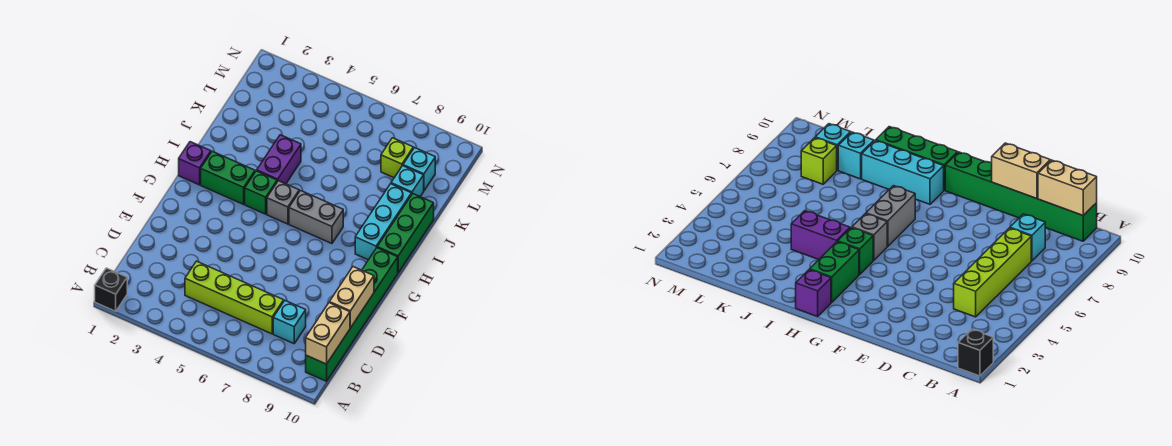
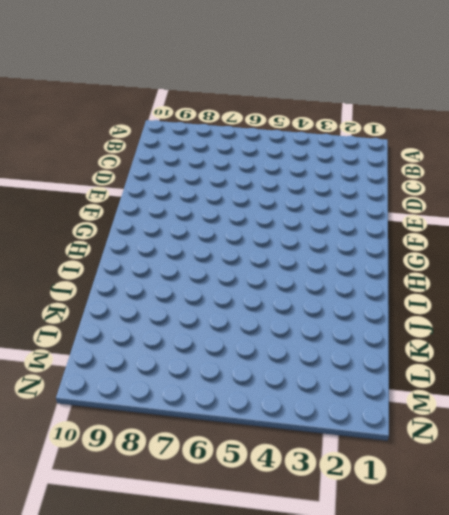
none -> black 1x1 brick [95,268,127,311]
none -> green 1x6 brick [306,248,398,381]
none -> lime 1x4 brick [185,261,284,334]

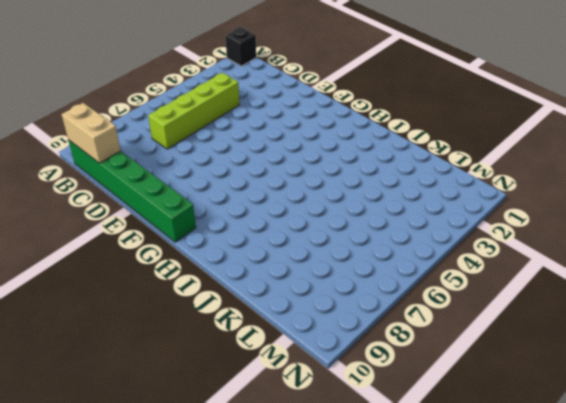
none -> cyan 1x1 brick [273,301,306,344]
none -> purple 1x1 brick [179,142,211,185]
none -> green 1x2 brick [201,151,255,204]

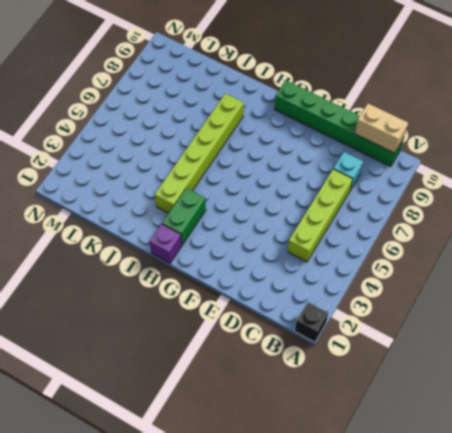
lime 1x6 brick [155,93,244,213] -> purple 1x2 brick [257,135,301,184]
none -> green 1x1 brick [245,171,277,214]
none -> grey 1x1 brick [267,181,299,224]
none -> grey 1x2 brick [289,191,343,244]

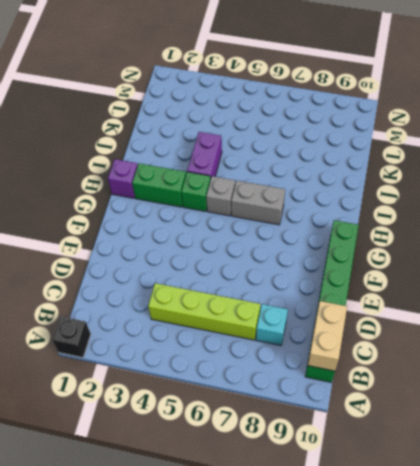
none -> cyan 1x3 brick [355,184,412,260]
none -> green 1x3 brick [377,194,434,273]
none -> cyan 1x1 brick [391,166,424,197]

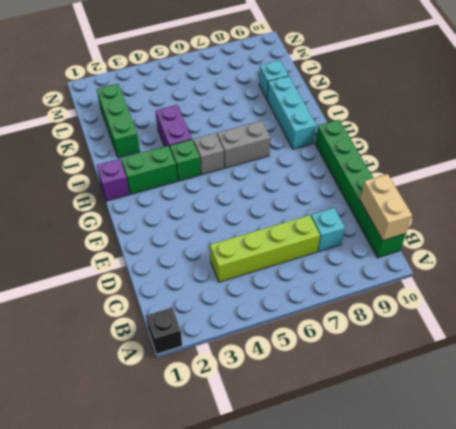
green 1x3 brick [97,84,140,158] -> green 1x3 brick moved to [377,194,434,273]
none -> lime 1x1 brick [381,138,413,178]
none -> cyan 1x1 brick [403,148,435,190]
none -> tan 1x2 brick [329,267,374,328]

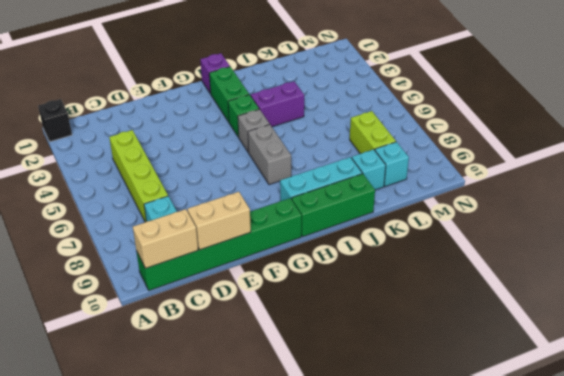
lime 1x2 brick [350,111,396,154] -> lime 1x1 brick [381,138,413,178]

